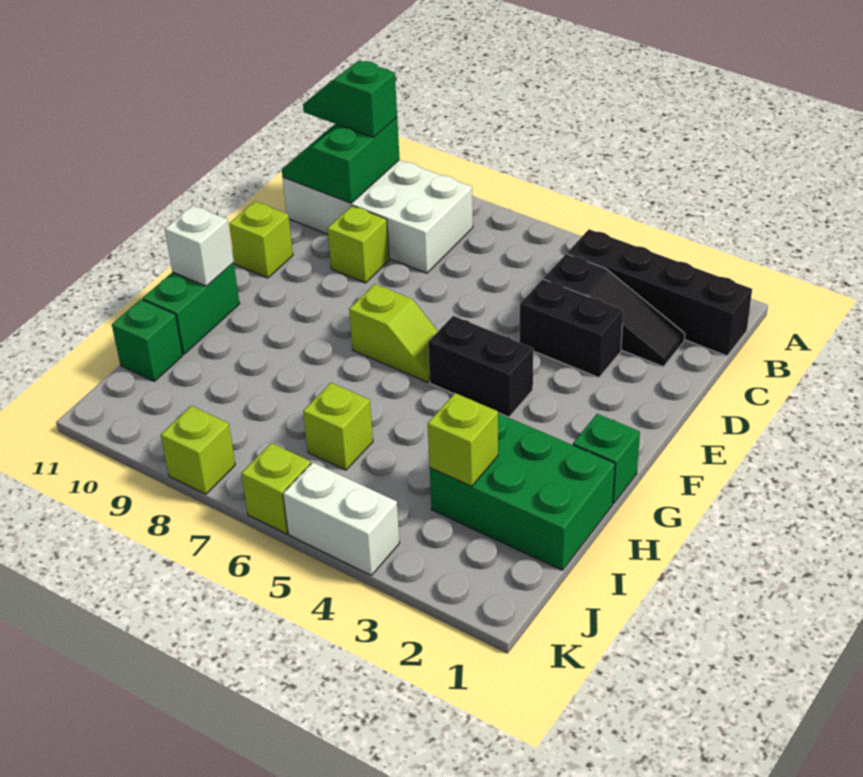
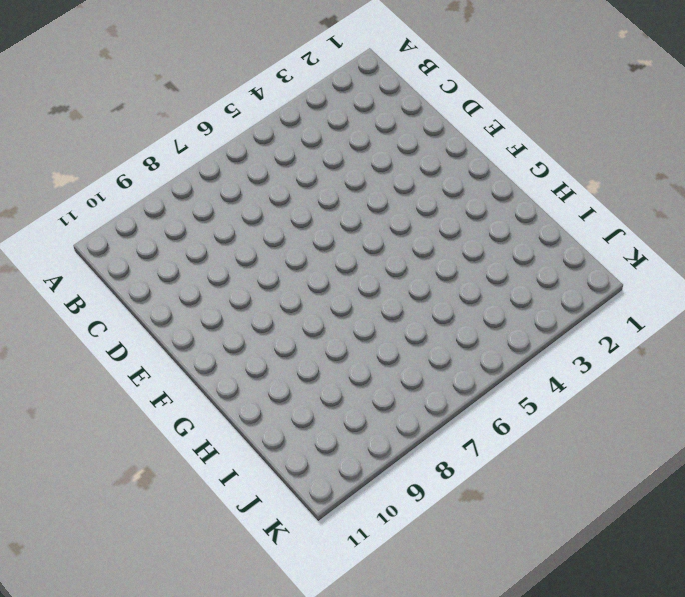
none -> black 1x4 brick [567,229,752,356]
none -> white 2x4 brick [283,160,473,273]
none -> black 1x3 slope [544,254,685,367]

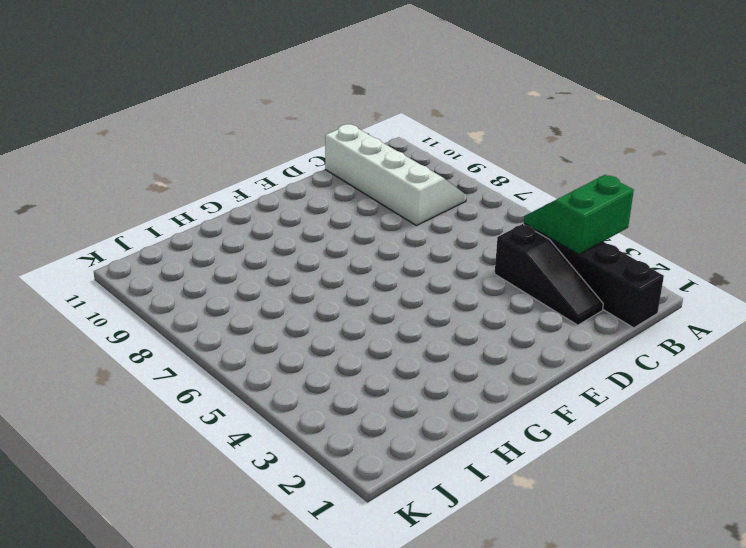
green 2x2 slope [524,175,634,254] -> green 2x2 slope moved to [282,117,400,203]
white 2x4 slope [325,124,466,226] -> white 2x4 brick [283,160,473,273]
none -> black 1x2 brick [520,279,623,378]
none -> lime 1x1 brick [327,206,389,283]
none -> lime 1x1 brick [229,201,293,278]

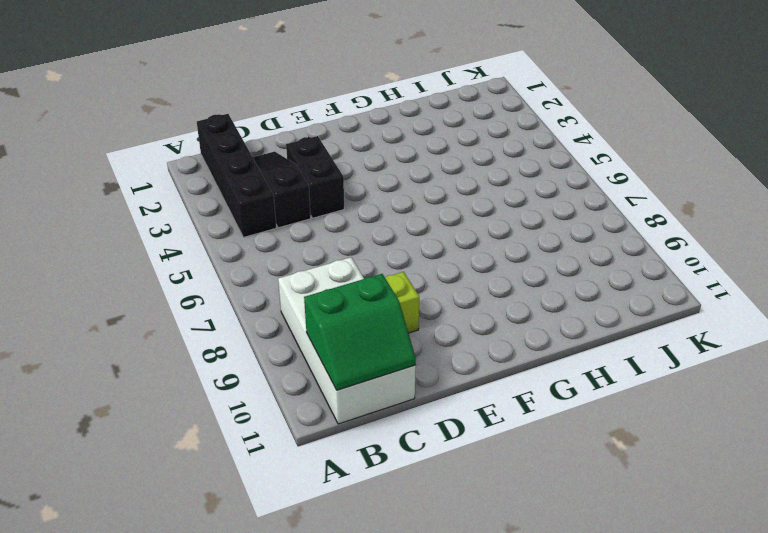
none -> lime 1x1 brick [229,201,293,278]
none -> black 1x2 brick [428,316,533,417]
none -> lime 1x2 slope [349,284,438,382]

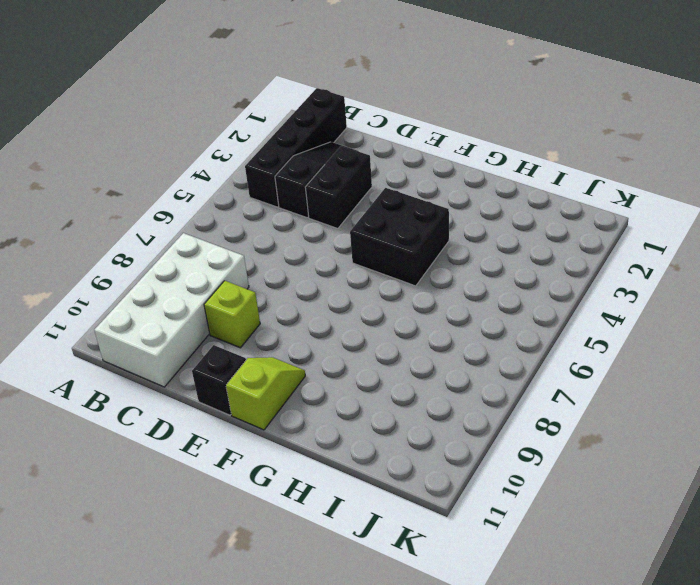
black 1x1 brick [192,345,246,415] -> lime 1x1 brick [229,201,293,278]
black 2x2 brick [350,188,449,286] -> black 1x2 brick [428,316,533,417]
lime 1x2 slope [226,357,305,430] -> lime 1x2 slope moved to [349,284,438,382]
none -> green 1x1 brick [573,414,640,504]
none -> green 1x2 brick [143,263,240,354]
none -> green 2x3 brick [430,413,615,570]

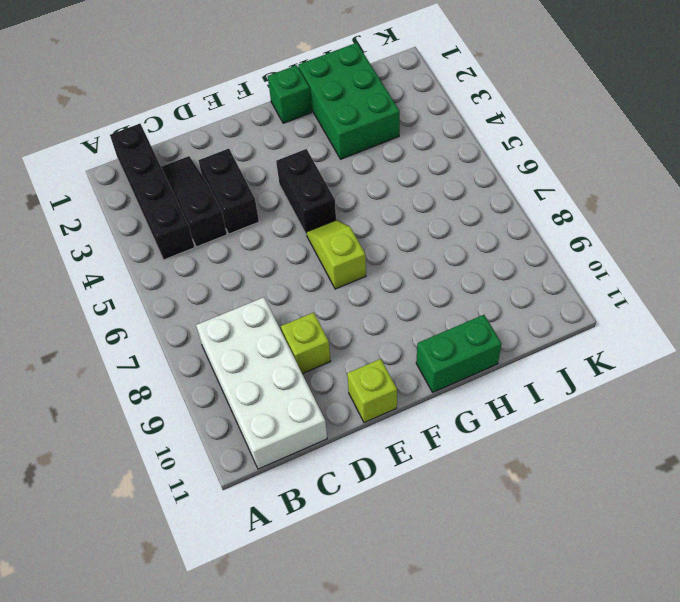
none -> lime 1x1 brick [303,383,373,470]
none -> green 1x1 brick [112,299,183,381]
none -> white 1x2 brick [283,462,400,575]

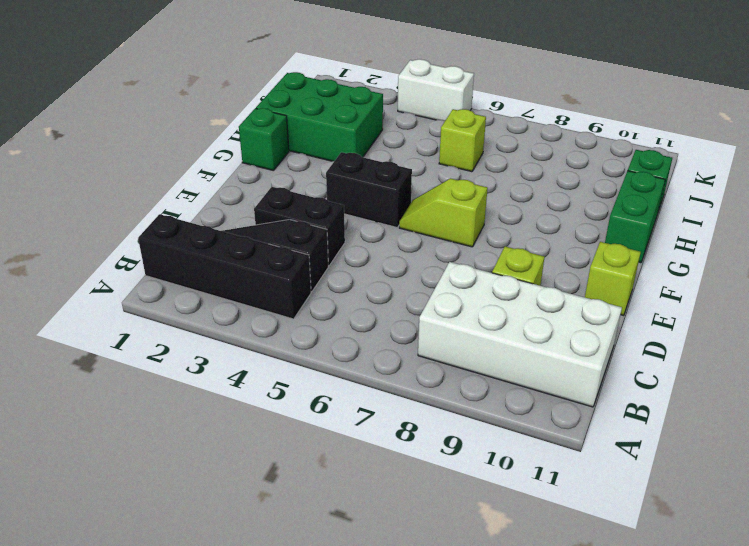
none -> lime 1x1 brick [241,443,311,534]
none -> lime 1x1 brick [161,406,235,494]
none -> green 2x2 slope [282,117,400,203]

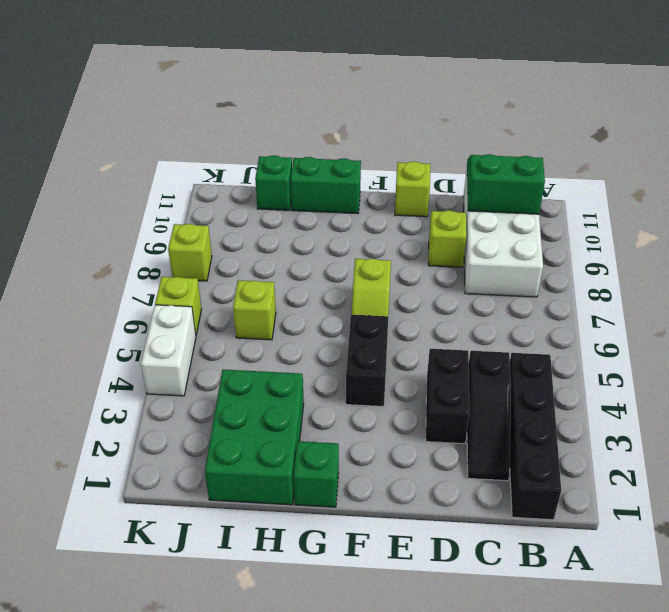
none -> white 1x1 brick [165,205,234,286]
none -> lime 1x1 brick [428,393,498,486]
none -> green 1x2 slope [303,60,397,137]

